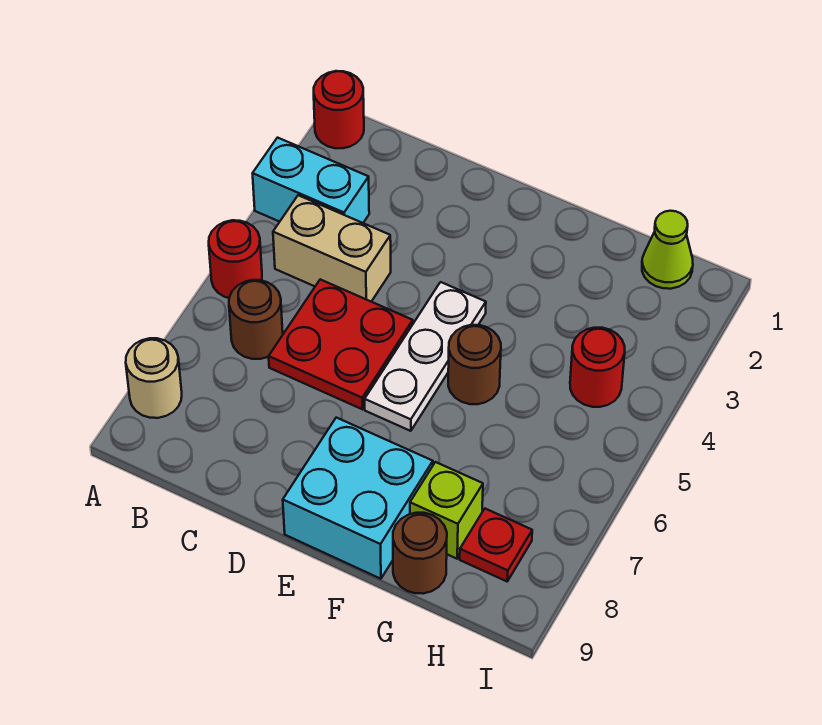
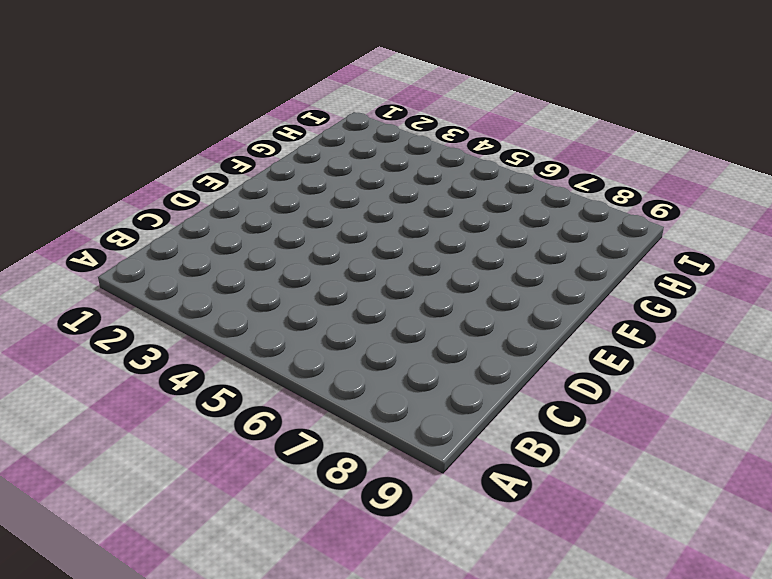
none -> red 1x1 round brick [314,71,364,148]
none -> cyan 1x2 brick [253,138,369,223]
none -> red 1x1 round brick [209,220,262,298]

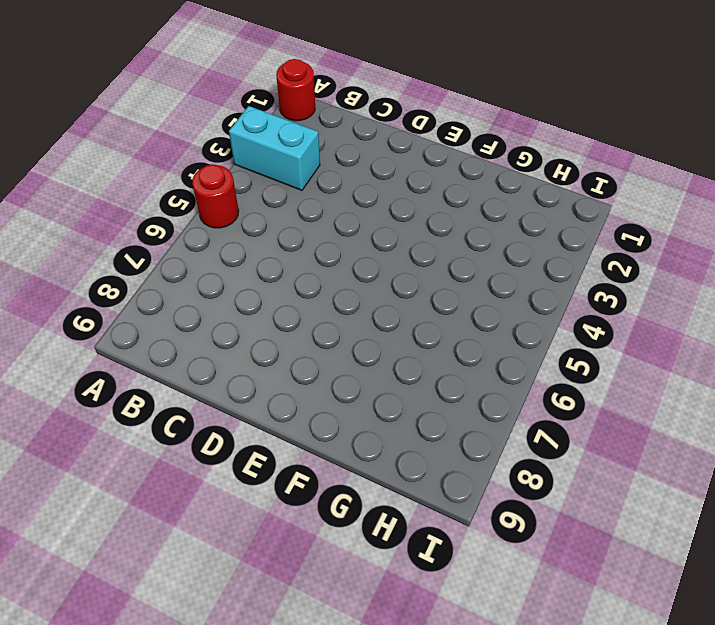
none -> tan 1x1 round brick [126,338,182,418]
none -> tan 1x2 brick [273,195,391,302]
none -> brown 1x1 round brick [229,280,283,359]

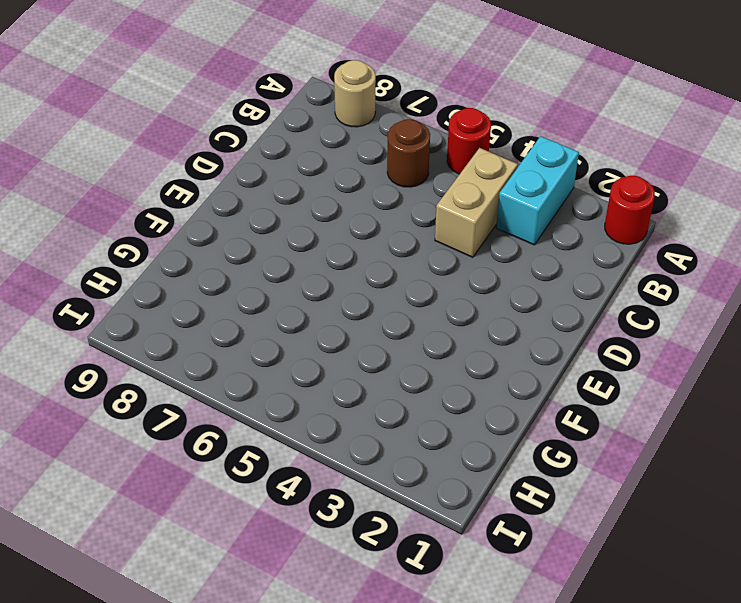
none -> red 2x2 plate [269,279,413,409]
none -> white 1x3 plate [365,282,486,431]
none -> cyan 2x2 brick [283,418,433,579]

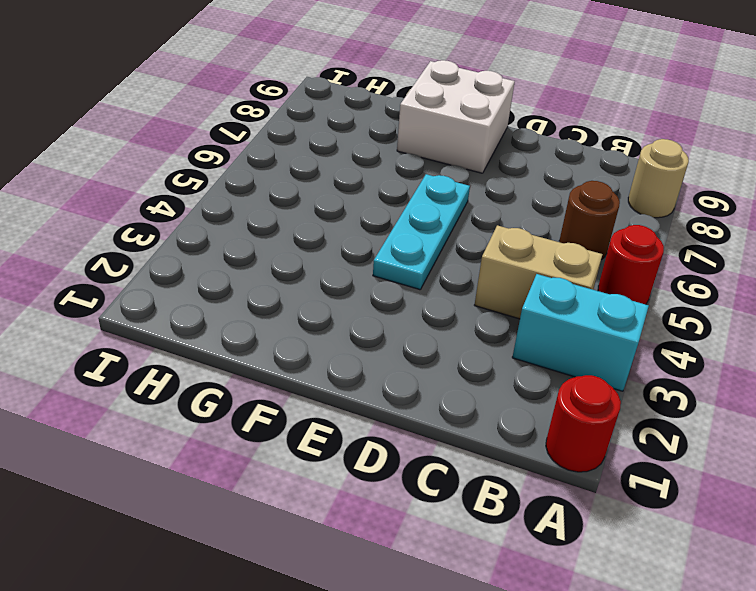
cyan 1x3 plate [373,174,470,290] -> white 1x3 plate [365,282,486,431]
white 2x2 brick [397,60,515,173] -> cyan 2x2 brick [283,418,433,579]
none -> red 2x2 plate [269,279,413,409]
none -> brown 1x1 round brick [448,325,501,404]
none -> lime 1x1 brick [410,462,483,559]

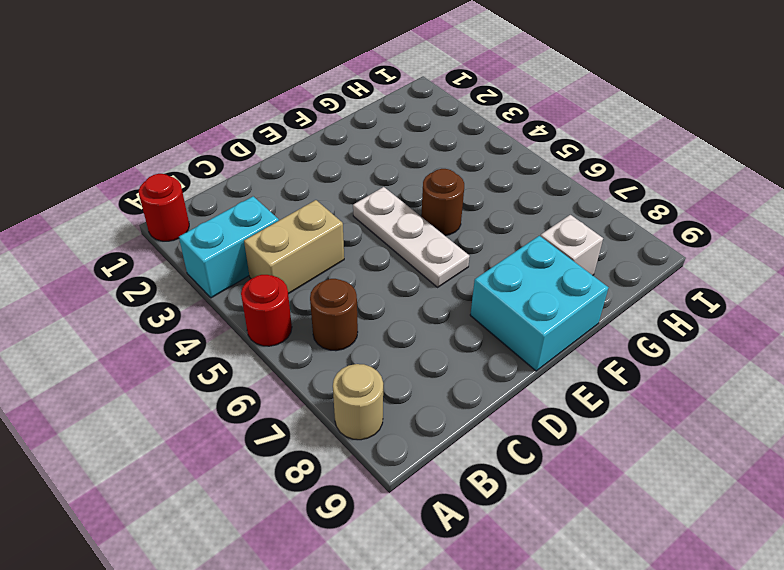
white 1x1 brick [541,215,603,275] -> lime 1x1 brick [410,462,483,559]
none -> red 2x2 plate [269,279,413,409]
none -> brown 1x1 round brick [393,513,447,594]
none -> lime 1x1 cone [642,211,693,289]

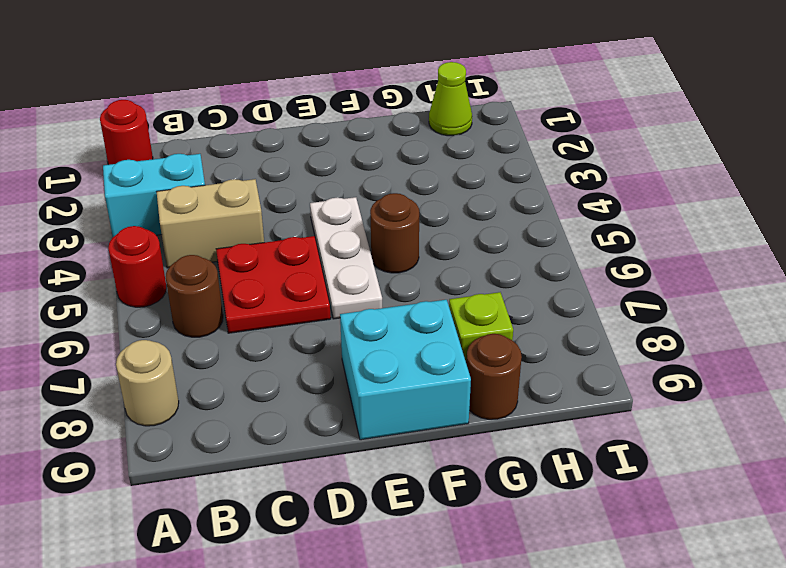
none -> red 1x1 round brick [570,328,625,407]
none -> red 1x1 plate [460,509,532,581]

